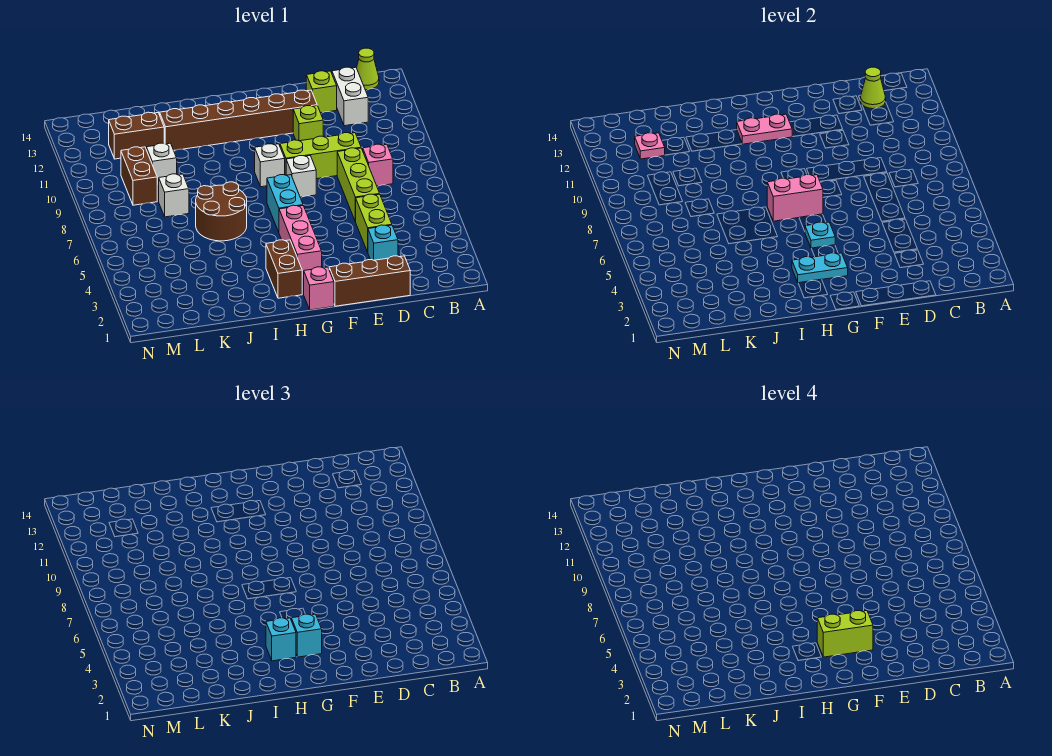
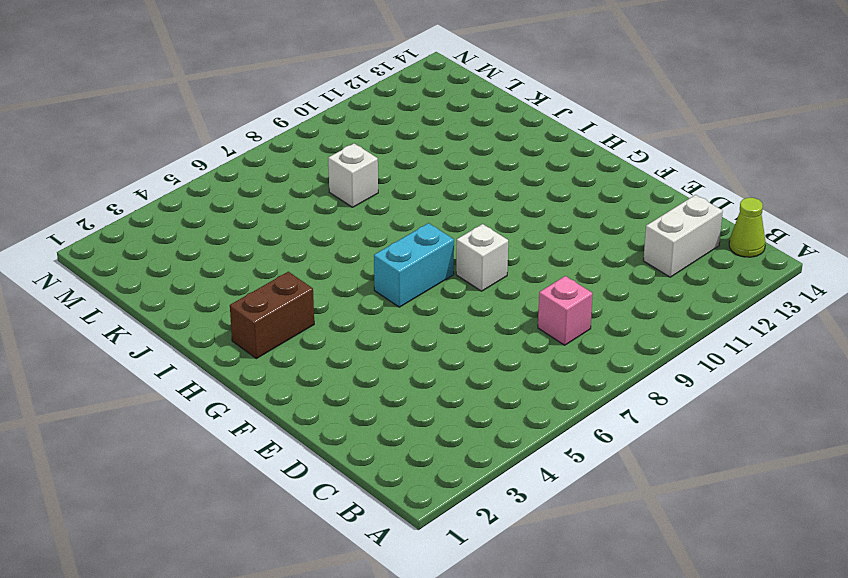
none -> brown 1x3 brick [329,256,410,306]
none -> cyan 1x1 brick [368,225,398,260]
none -> lime 1x2 brick [356,194,392,252]
none -> lime 1x3 brick [337,148,380,222]

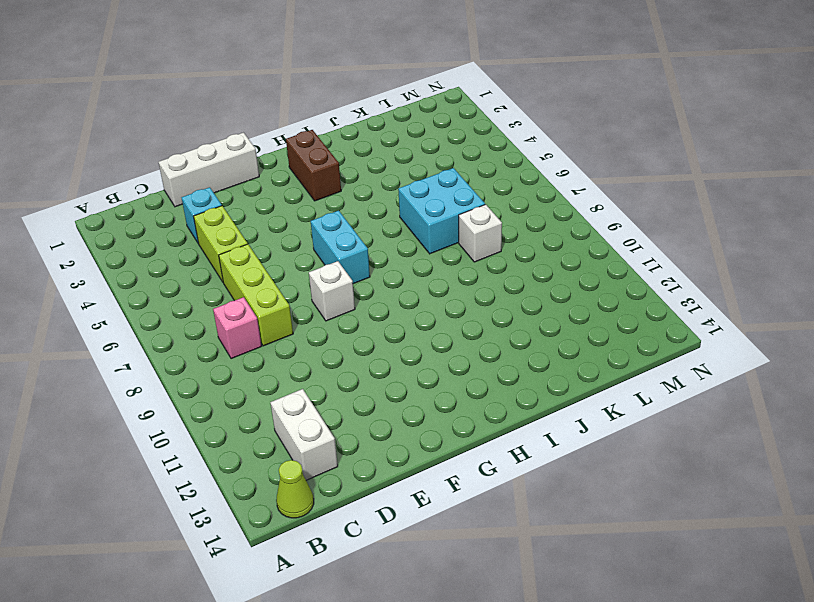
white 1x3 brick [159,133,259,207] -> brown 1x3 brick [329,256,410,306]
cyan 2x2 brick [398,168,485,254] -> brown 2x2 round brick [196,182,247,241]
none -> lime 1x3 brick [280,133,361,179]
none -> lime 1x1 brick [306,71,337,113]
none -> lime 1x1 brick [293,106,323,141]
none -> brown 1x6 brick [160,90,317,150]

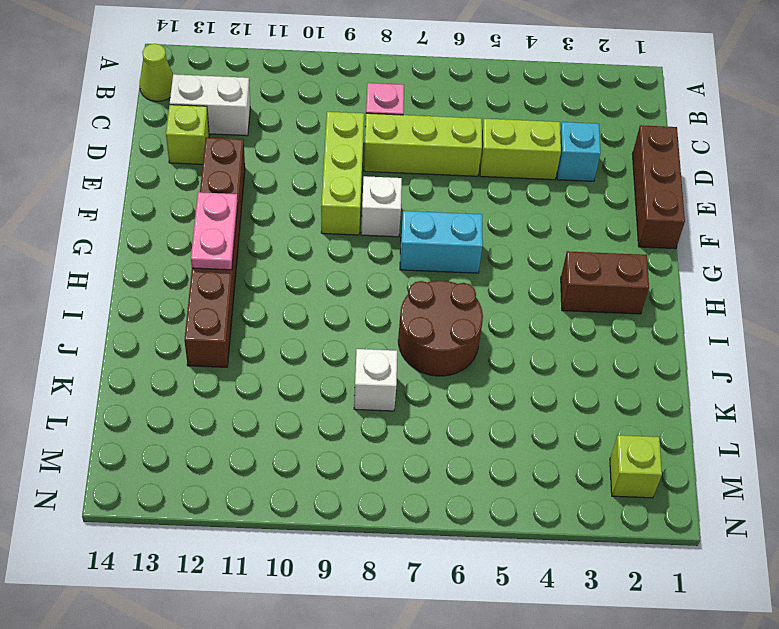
lime 1x1 brick [610,435,662,498] -> lime 1x1 brick moved to [293,106,323,141]
none -> pink 1x1 brick [304,267,334,310]
none -> pink 1x3 brick [279,205,322,279]
none -> white 1x1 brick [255,144,285,187]
none -> white 1x1 brick [146,143,177,186]

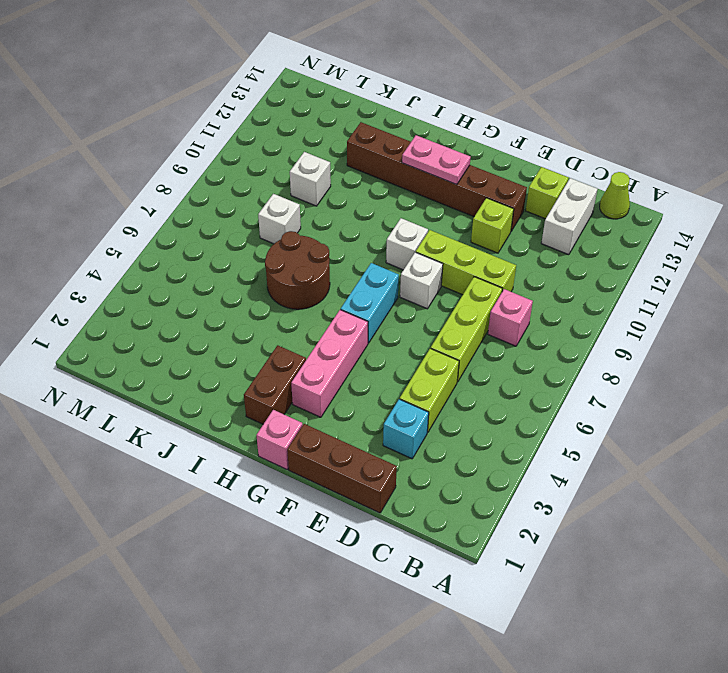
none -> brown 1x2 brick [109,112,164,159]
none -> brown 1x2 brick [121,147,157,205]
none -> lime 1x1 cone [860,67,886,109]
none -> cyan 1x2 plate [792,253,848,283]

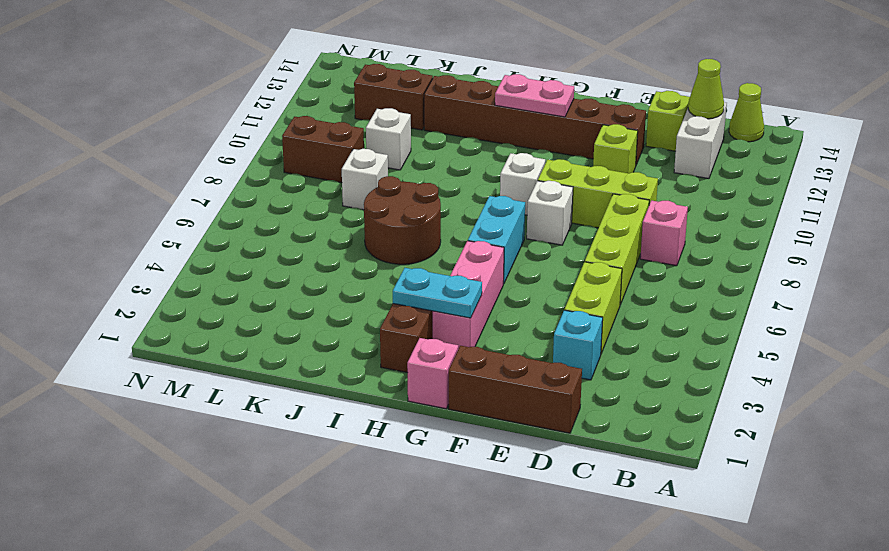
brown 1x2 brick [282,116,364,183] -> brown 1x2 brick turned to [121,147,157,205]
none -> cyan 1x1 plate [805,222,835,248]
none -> pink 1x2 brick [767,175,823,221]
none -> pink 1x1 plate [635,133,665,159]
none -> cyan 1x1 brick [291,614,322,657]

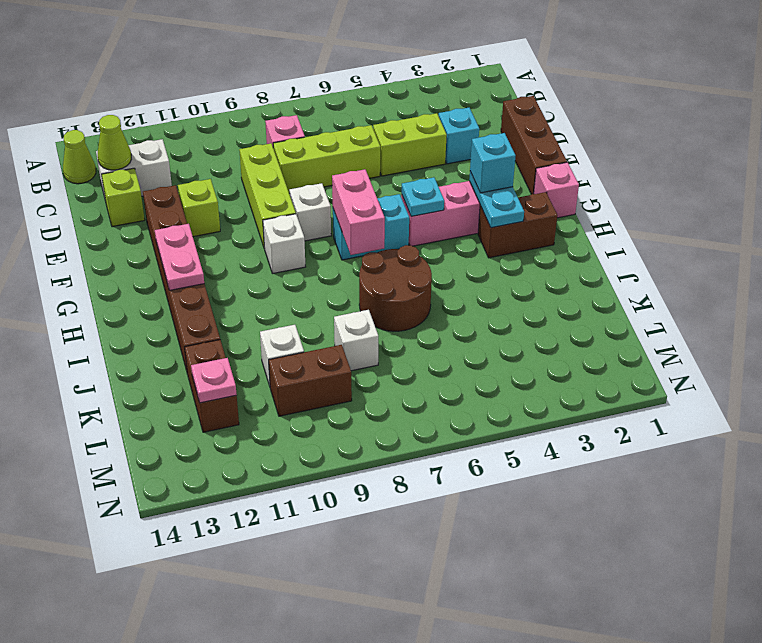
none -> cyan 1x1 brick [266,618,296,661]
none -> lime 1x2 brick [817,611,873,657]

